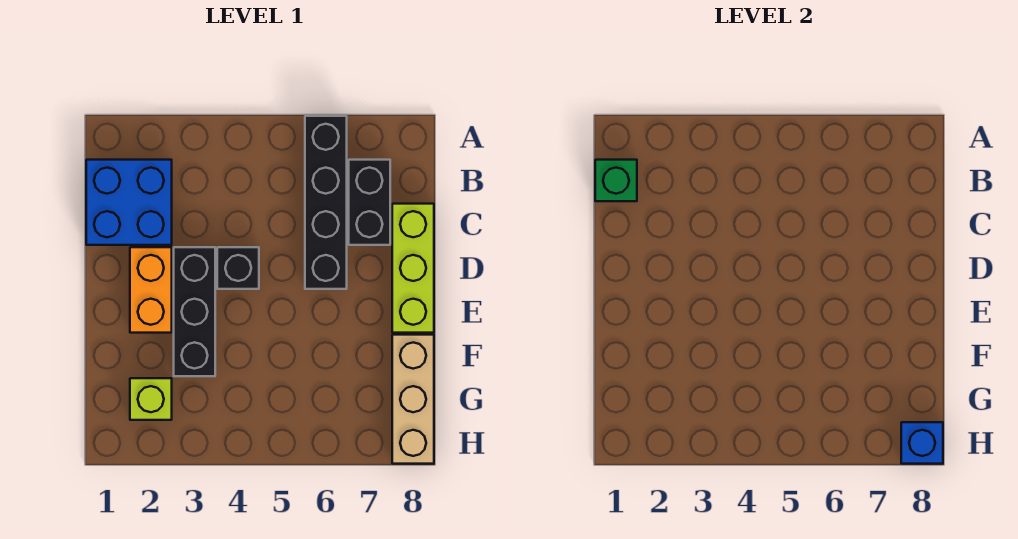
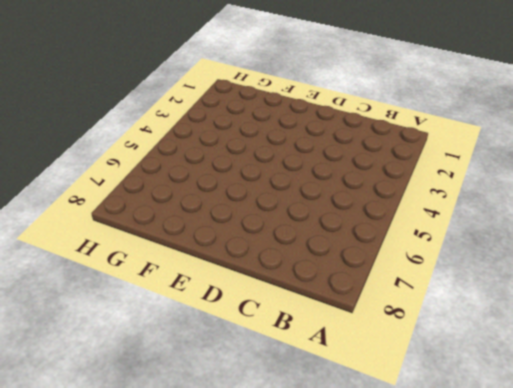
none -> black 1x4 brick [305,116,347,289]
none -> blue 2x2 brick [86,160,172,245]

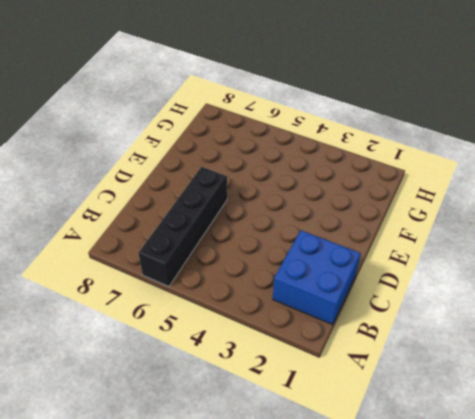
none -> black 1x2 brick [349,160,390,245]
none -> lime 1x3 brick [392,204,434,333]

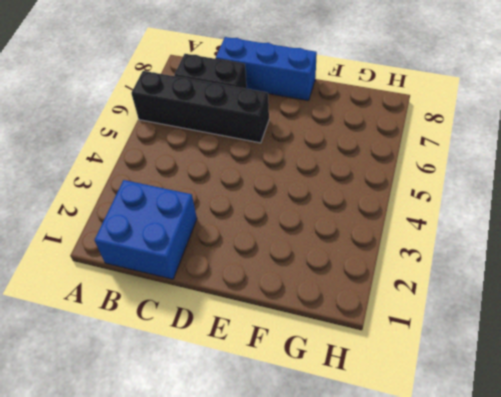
blue 1x3 brick [216,37,317,101] -> lime 1x3 brick [392,204,434,333]
none -> orange 1x2 brick [130,247,172,333]
none -> black 1x3 brick [174,247,215,376]

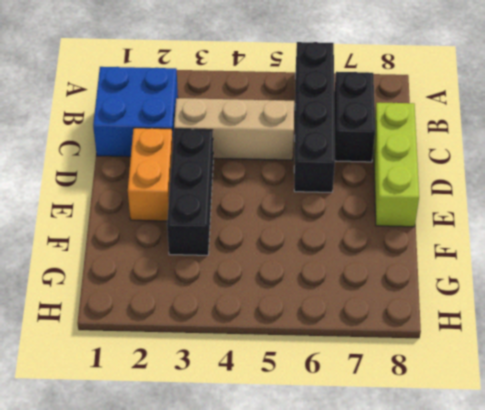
tan 1x3 brick [174,98,294,160] -> tan 1x3 brick turned to [392,335,434,464]
none -> black 1x1 brick [217,247,259,289]
none -> lime 1x1 brick [130,378,172,420]

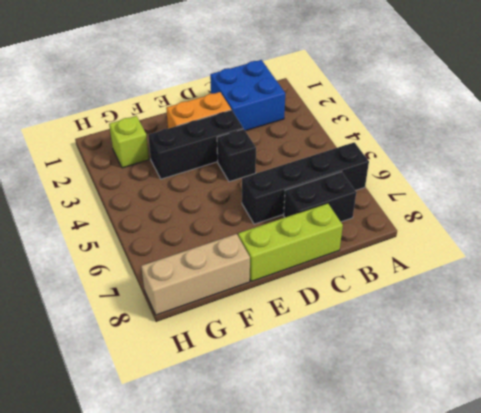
none -> green 1x1 brick [595,160,637,201]
none -> blue 1x1 brick [901,422,943,464]

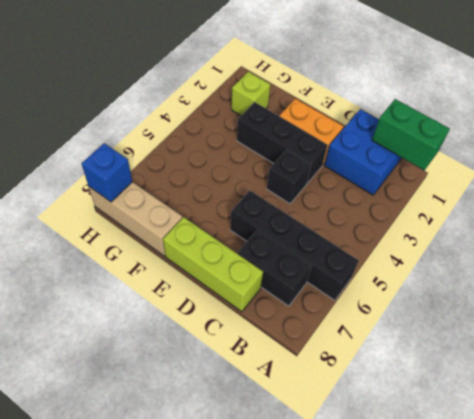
green 1x2 brick [372,99,450,170] -> green 1x1 brick [595,160,637,201]

